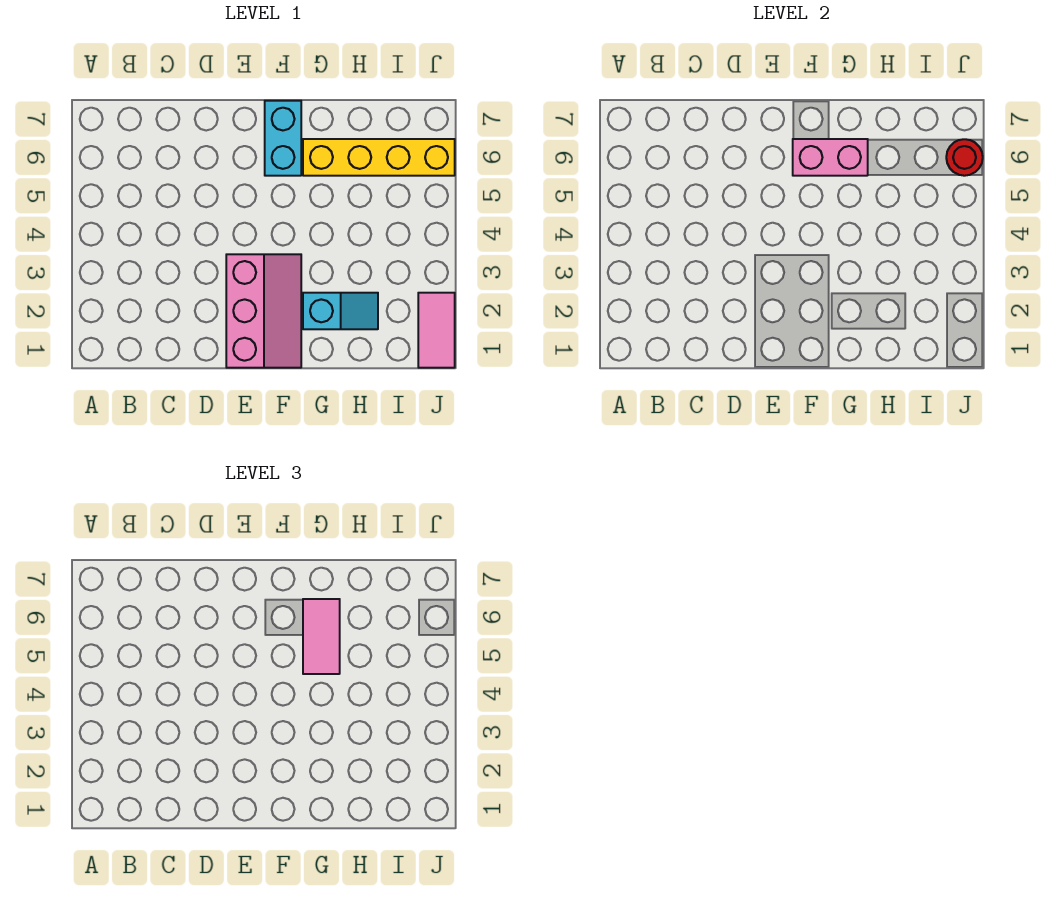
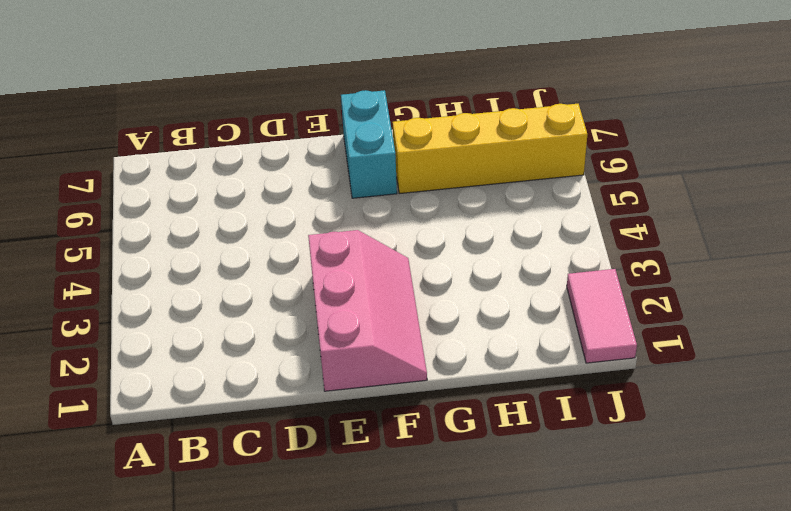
none -> cyan 1x2 slope [303,293,378,329]
none -> pink 1x2 brick [793,139,868,176]

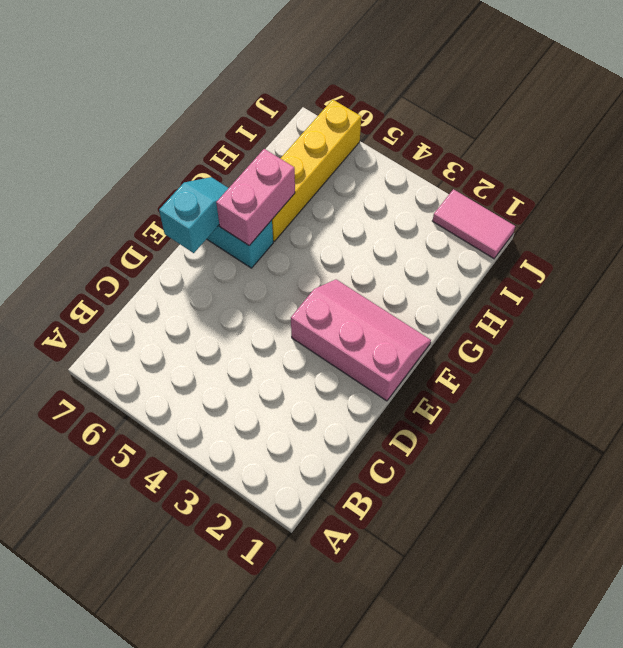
cyan 1x2 slope [159,177,228,253] -> cyan 1x2 slope moved to [303,293,378,329]
none -> red 1x1 round brick [946,139,983,176]
none -> pink 1x2 tile [303,599,340,674]

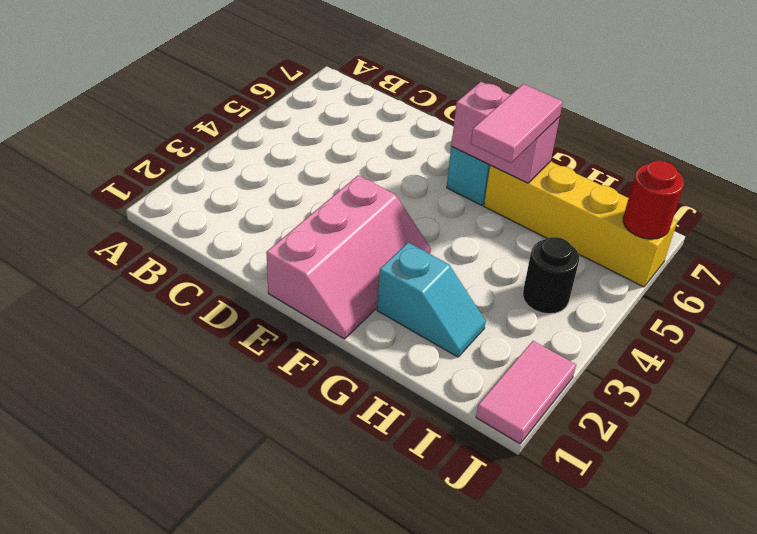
black 1x1 round brick [523,237,579,314] -> none

